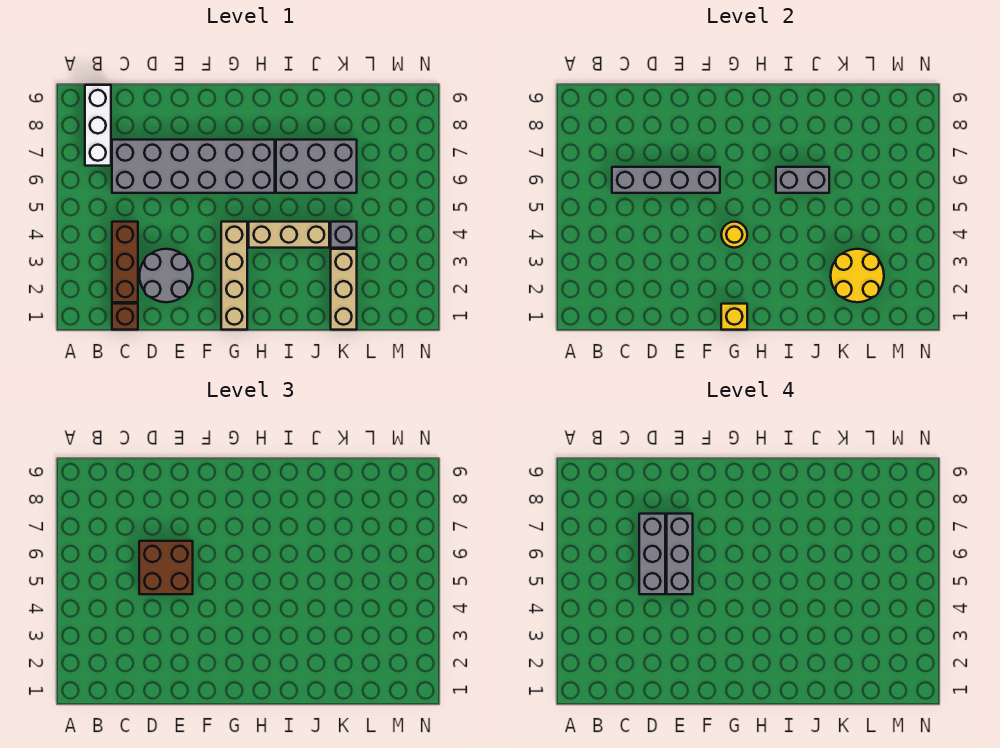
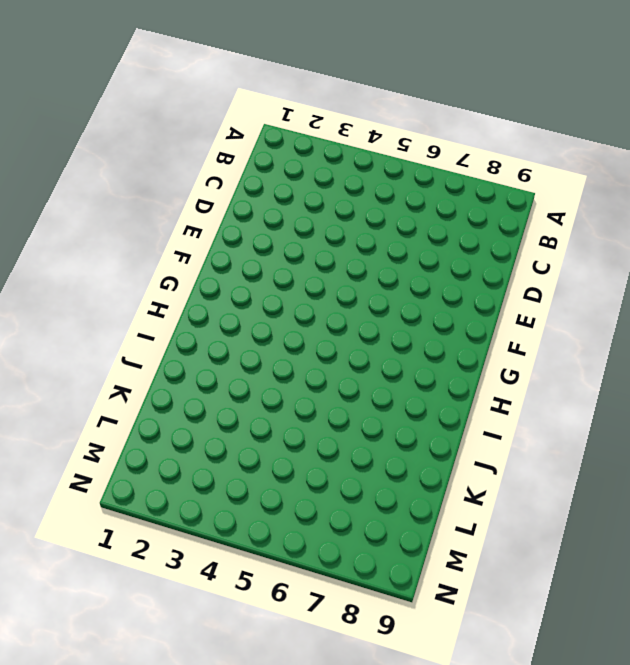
none -> white 1x3 brick [85,85,111,166]
none -> brown 1x1 brick [112,304,138,330]
none -> brown 1x3 brick [112,222,138,302]

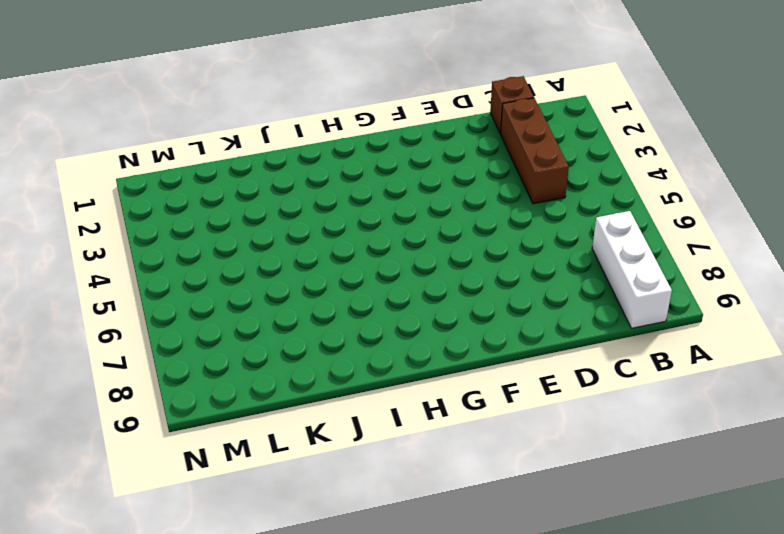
none -> grey 2x6 brick [112,140,275,193]
none -> grey 2x2 round brick [139,249,193,302]
none -> tan 1x4 brick [221,222,247,330]

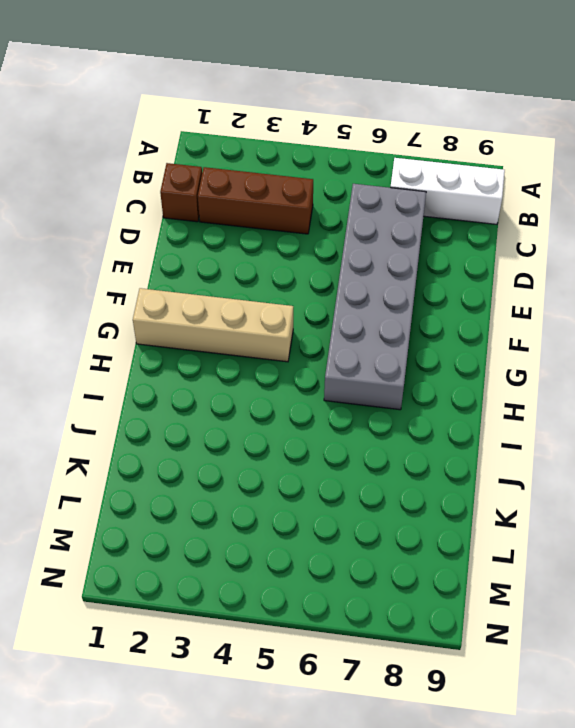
none -> grey 2x2 round brick [139,249,193,302]
none -> tan 1x3 brick [249,222,329,248]
none -> grey 2x3 brick [276,140,357,193]

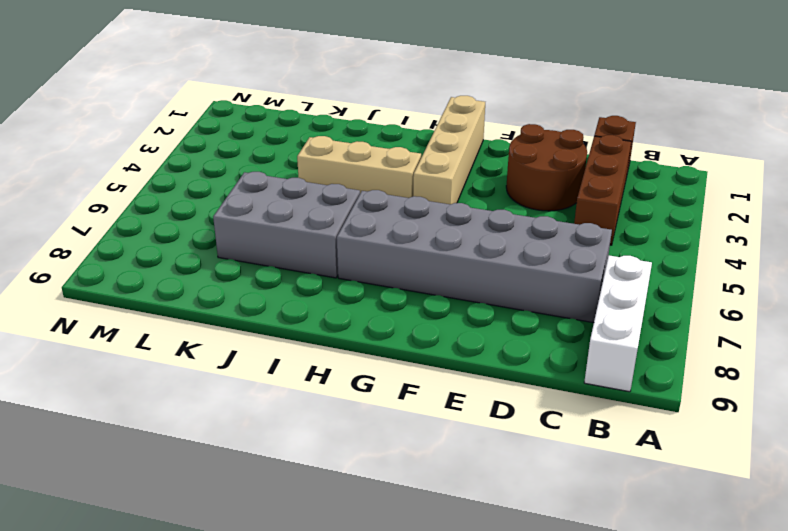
brown 2x2 round brick [506,124,587,211] -> grey 2x2 round brick [139,249,193,302]
none -> tan 1x3 brick [331,249,357,330]
none -> grey 1x1 brick [331,222,357,248]
none -> grey 1x4 brick [612,167,720,193]

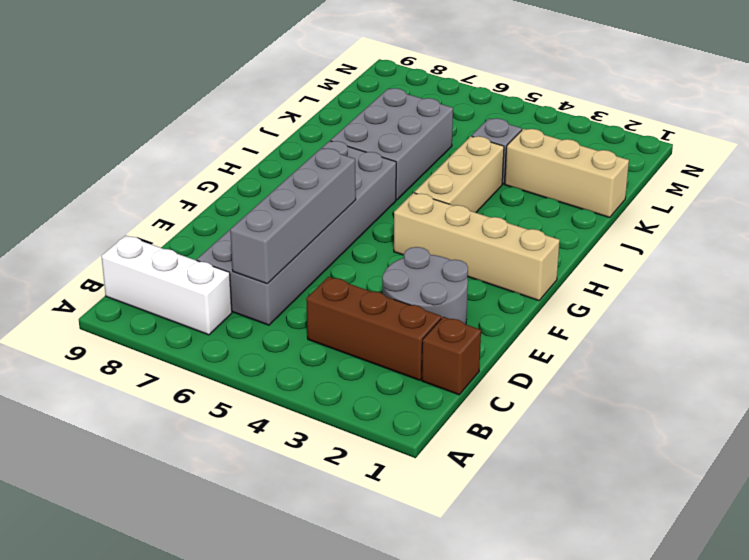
none -> yellow 1x1 brick [721,304,747,330]
none -> yellow 1x1 round brick [721,222,747,248]
none -> grey 1x2 brick [776,167,829,193]

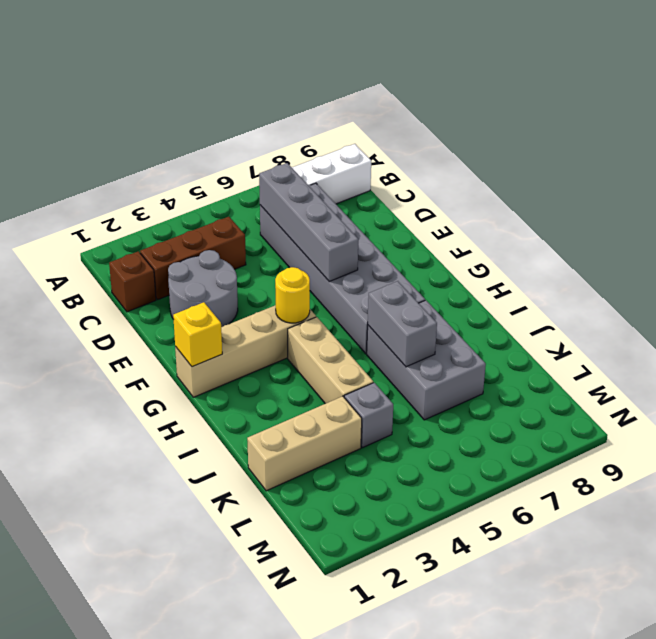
none -> yellow 2x2 round brick [831,249,884,302]
none -> brown 2x2 brick [139,541,193,594]
none -> grey 1x3 brick [639,514,665,594]

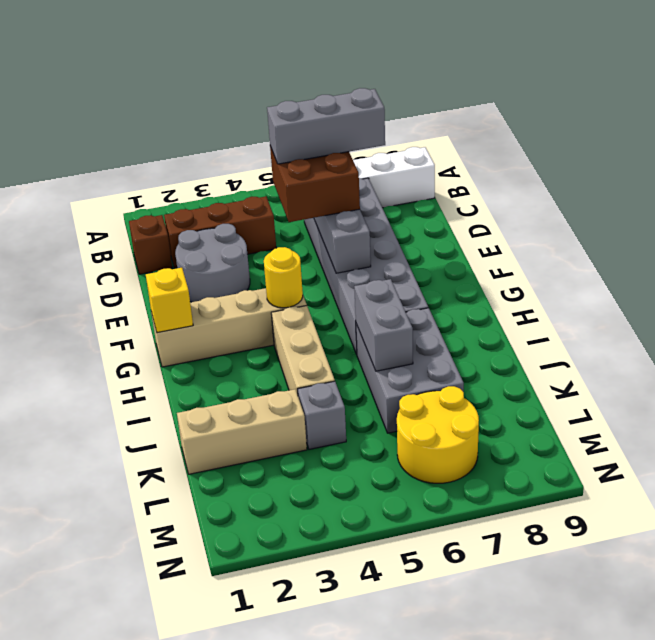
yellow 2x2 round brick [397,386,479,483] -> yellow 2x2 round brick moved to [831,249,884,302]
none -> grey 1x3 brick [667,514,693,594]

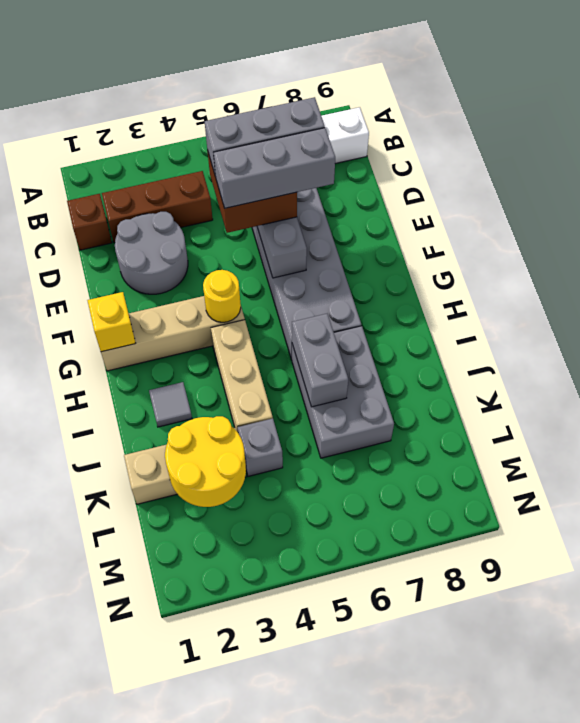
grey 1x1 tile [149,382,192,427] -> none

